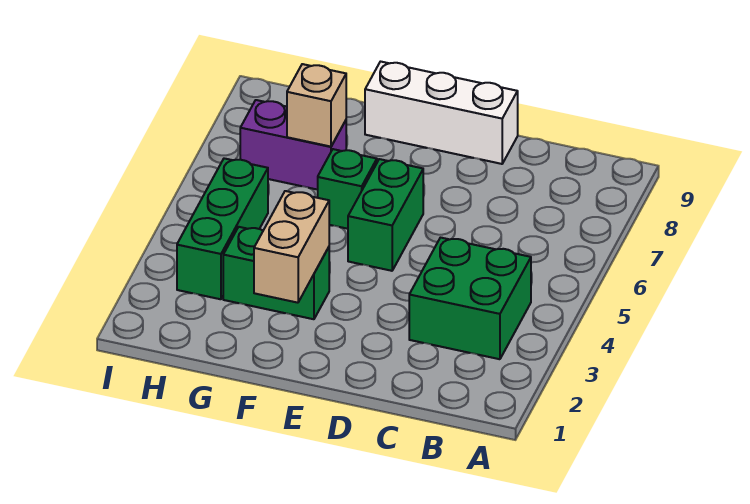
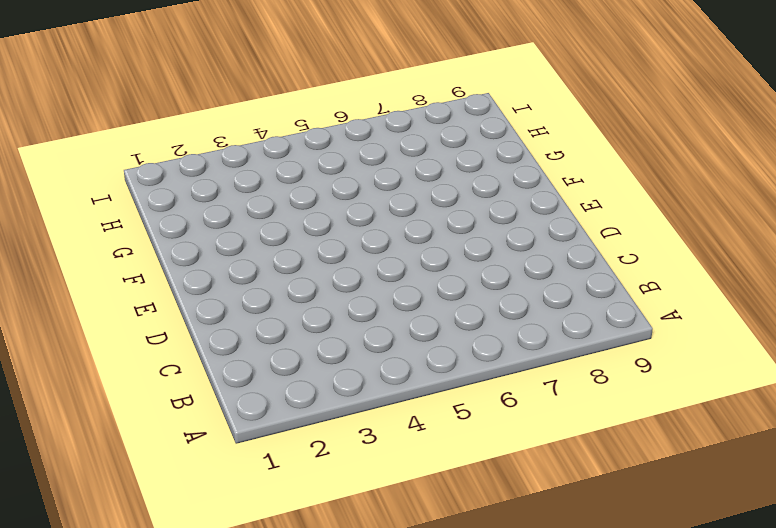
none -> green 2x2 brick [409,238,531,359]
none -> white 1x3 brick [365,62,518,164]

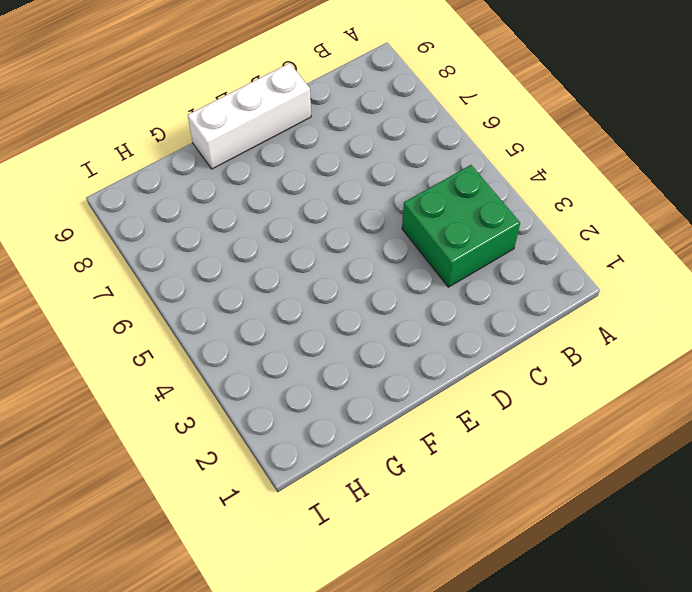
none -> green 1x2 brick [348,159,423,271]
none -> green 1x2 brick [223,227,329,319]

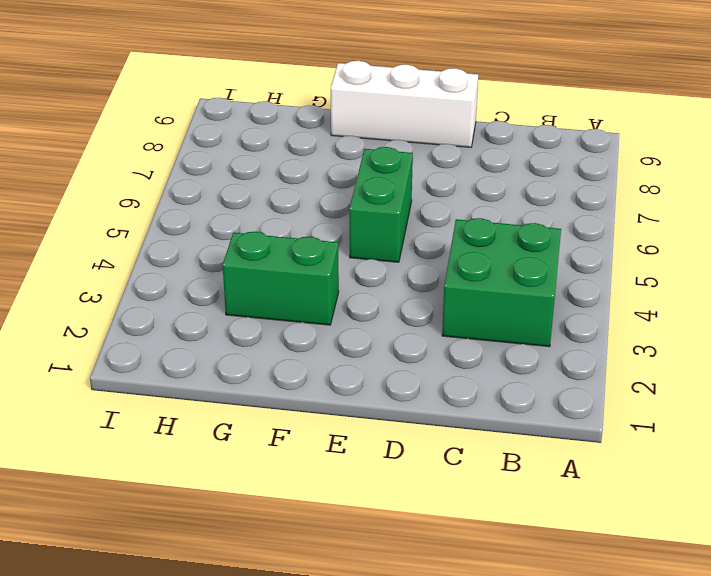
none -> green 1x1 brick [318,149,377,229]
none -> purple 1x2 brick [240,100,346,190]

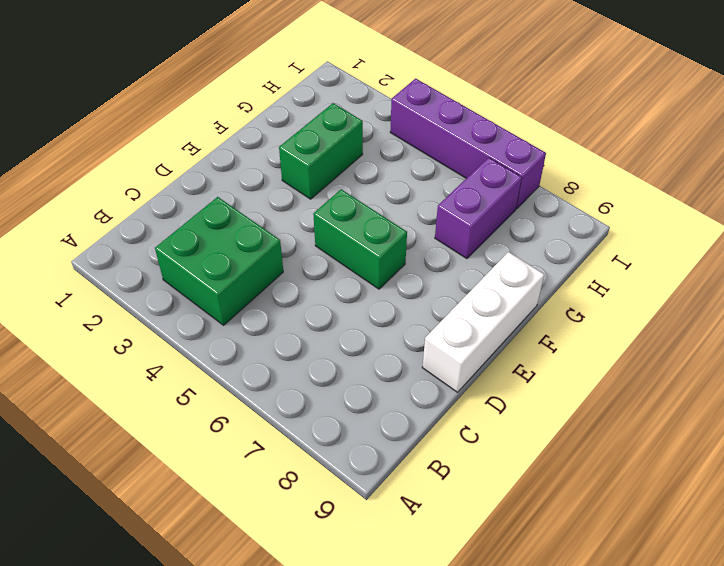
purple 1x4 brick [390,79,546,209] -> none
none -> green 1x1 brick [318,149,377,229]
none -> green 1x3 brick [177,158,268,299]

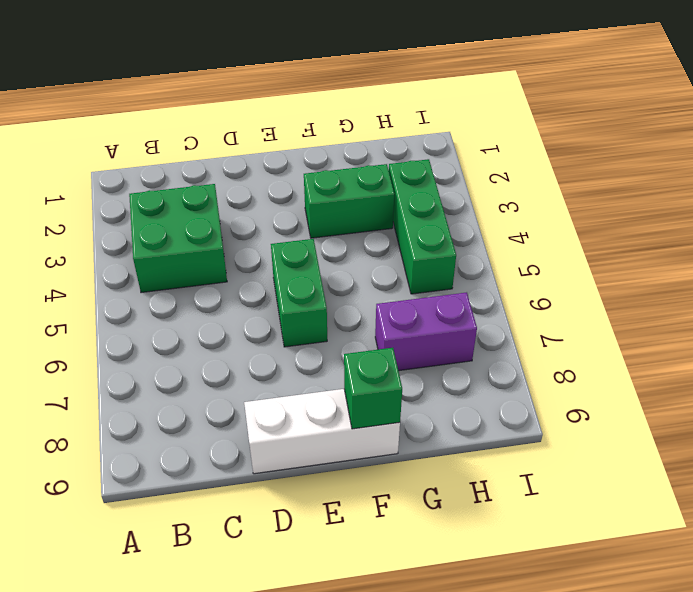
green 1x1 brick [344,348,402,429] -> green 1x1 brick moved to [318,149,377,229]
none -> tan 1x2 brick [254,191,329,303]
none -> tan 1x1 brick [287,64,346,147]

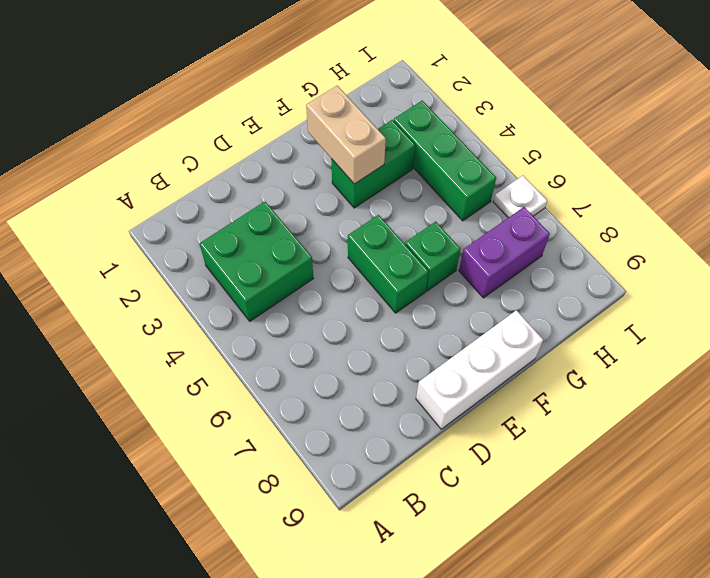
white 1x1 plate [493,176,547,218] -> none
none -> tan 1x1 brick [287,64,346,147]

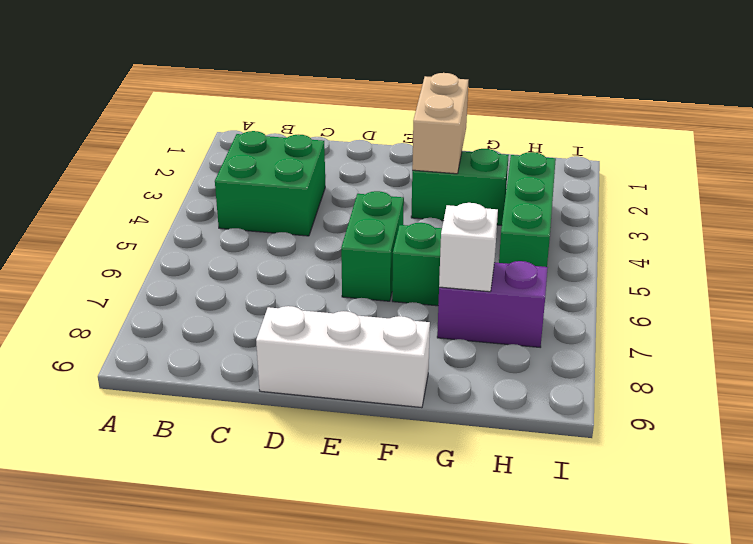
white 1x1 brick [439,203,498,292] -> tan 1x1 brick [287,64,346,147]

